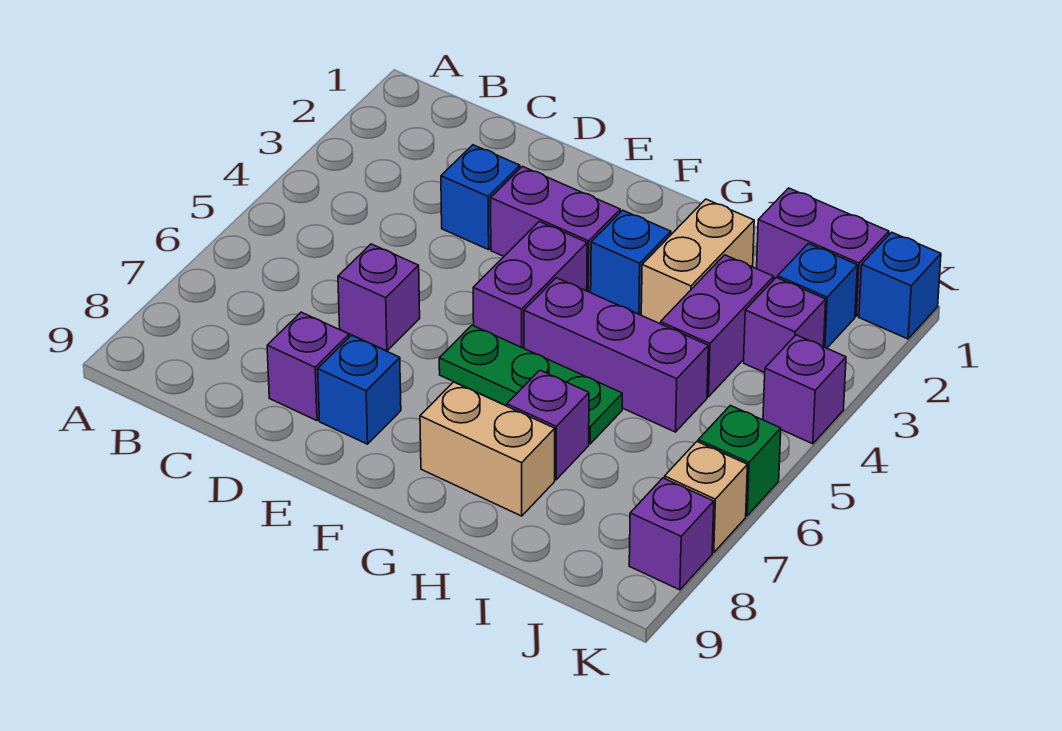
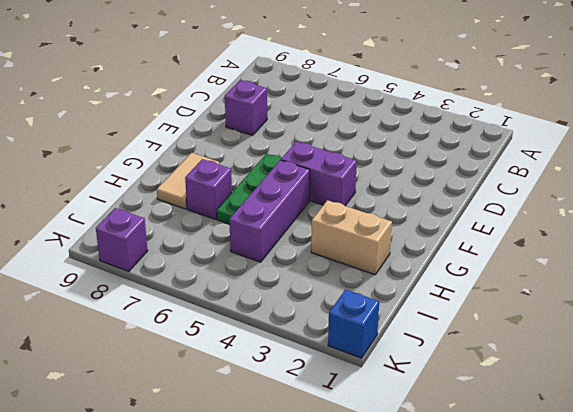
tan 1x2 tile [157,153,219,209] -> tan 1x2 brick [420,382,555,516]
none -> blue 1x1 brick [441,145,520,250]
none -> purple 1x1 brick [338,244,420,351]
none -> purple 1x2 brick [491,167,620,292]

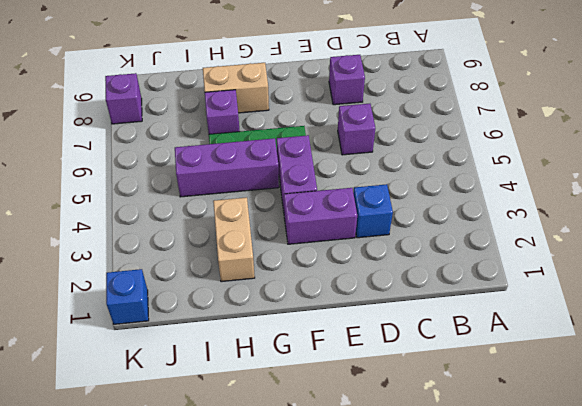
none -> blue 1x1 brick [318,335,401,444]
none -> blue 1x1 brick [591,210,671,315]
none -> purple 1x2 brick [757,188,889,316]

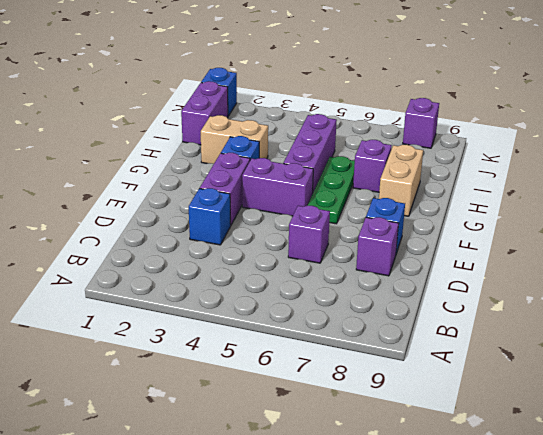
none -> purple 1x2 brick [660,255,774,397]
none -> blue 1x1 brick [778,244,858,348]
none -> purple 1x1 brick [744,278,826,373]

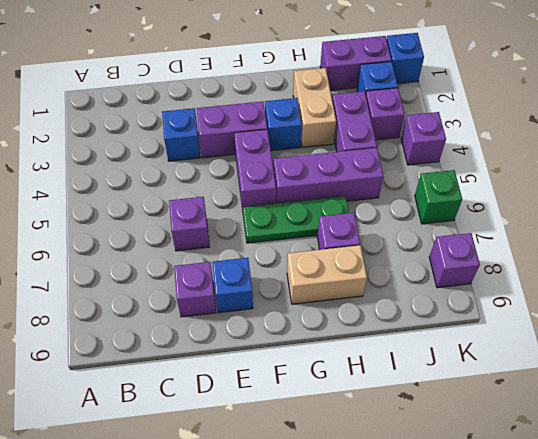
none -> tan 1x1 brick [664,442,747,553]

